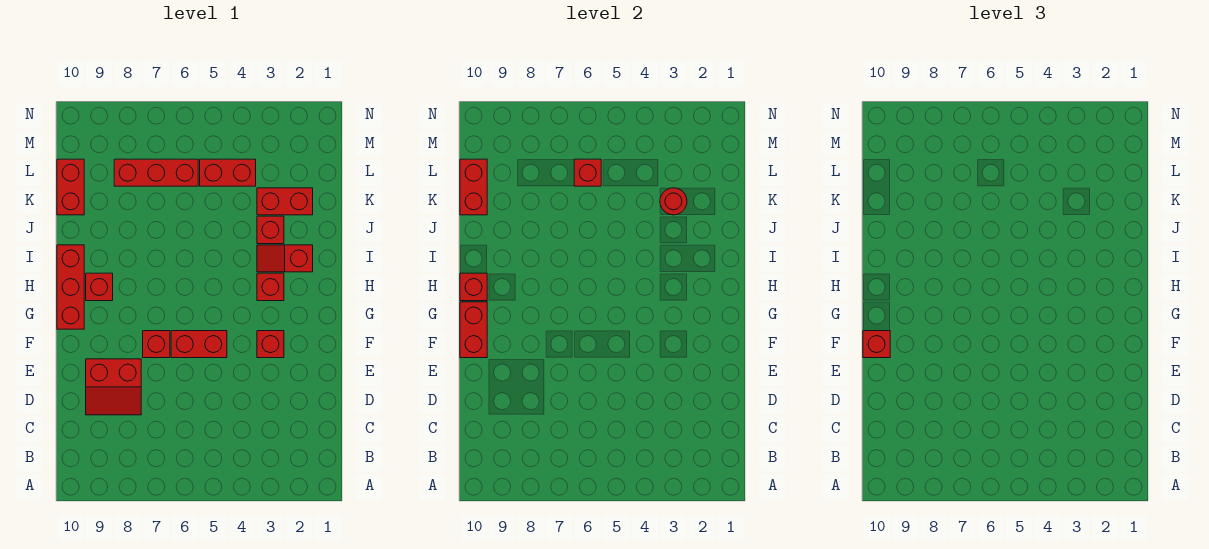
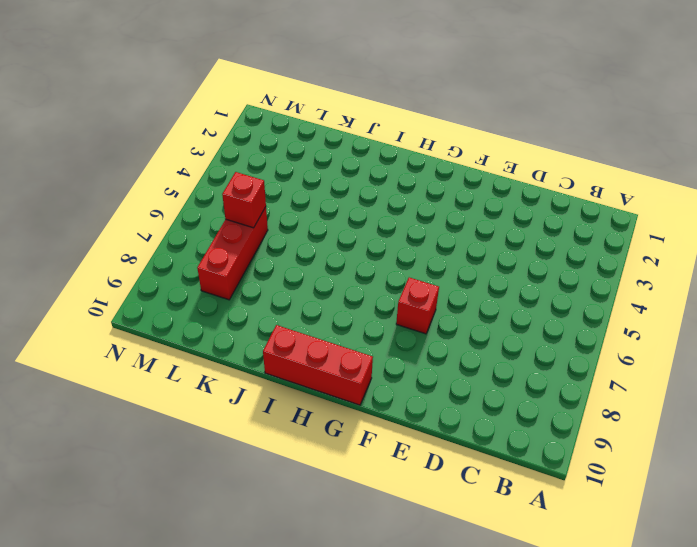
none -> red 2x2 slope [86,359,141,415]
none -> red 1x1 brick [257,331,284,358]
none -> red 1x2 brick [171,331,227,358]

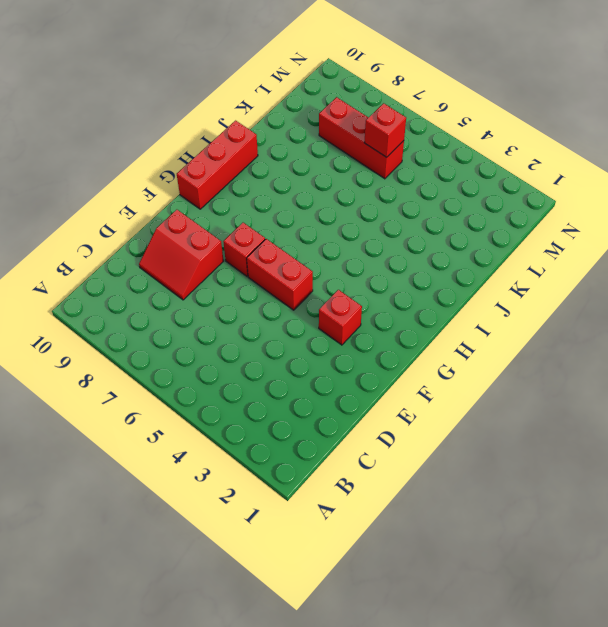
none -> red 1x1 brick [257,273,284,301]
none -> red 1x1 brick [86,273,113,301]
none -> red 1x2 slope [257,245,313,272]

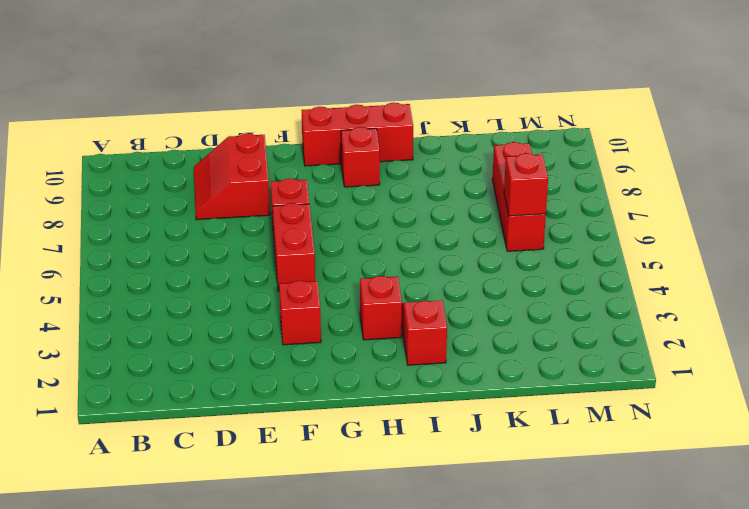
none -> red 1x1 brick [257,216,284,244]
none -> red 1x2 brick [257,188,313,215]
none -> red 1x2 brick [57,159,84,215]

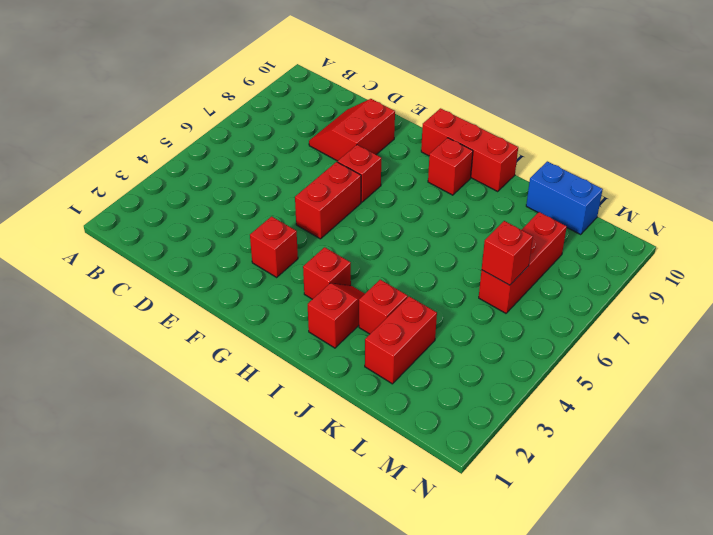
blue 1x2 brick [526,161,603,234] -> red 1x2 brick [57,159,84,215]
none -> red 1x2 brick [200,159,256,186]
none -> red 1x2 brick [460,302,487,358]
none -> red 1x1 brick [460,273,487,301]

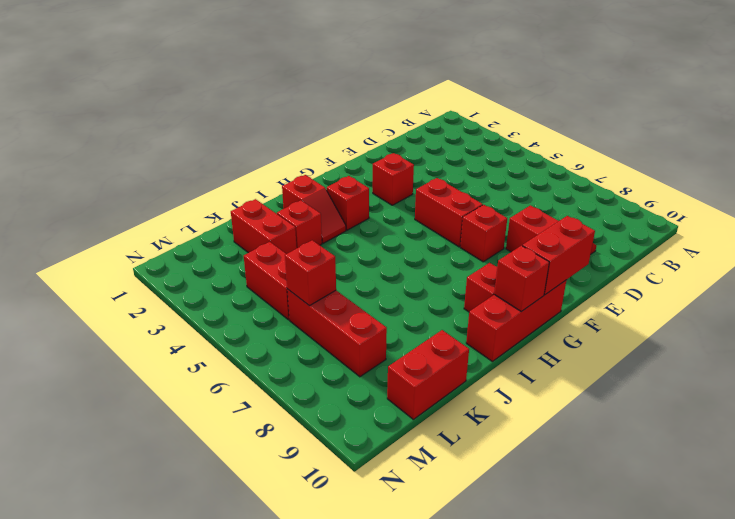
none -> red 1x1 round brick [660,188,687,215]
none -> red 1x2 brick [460,159,487,215]
none -> red 1x1 brick [863,331,890,358]

